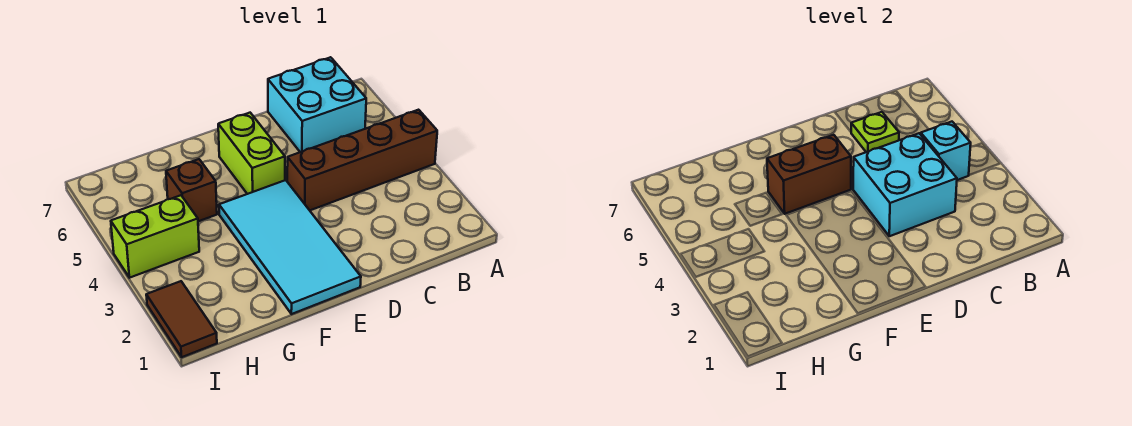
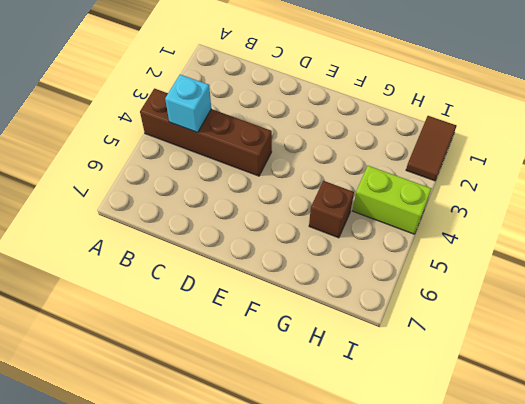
none -> cyan 2x2 brick [268,57,366,152]
none -> cyan 2x4 tile [219,180,361,314]

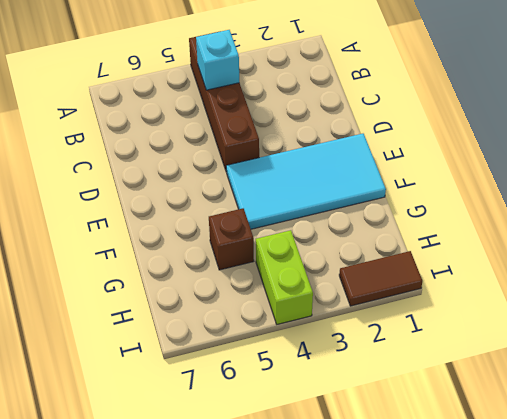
none -> cyan 2x2 brick [268,57,366,152]
none -> lime 1x2 brick [218,113,285,194]

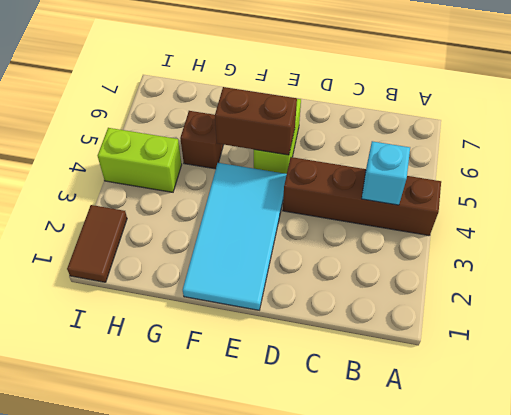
none -> cyan 2x2 brick [268,57,366,152]
none -> cyan 2x2 brick [853,133,957,236]

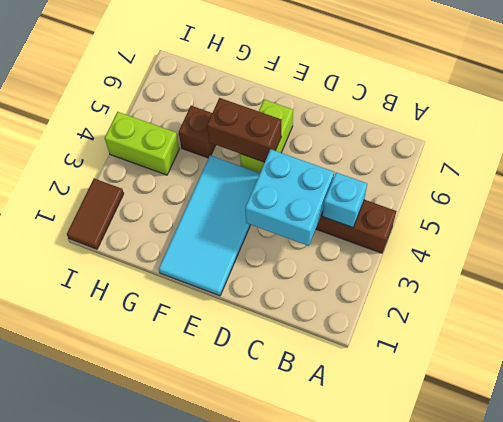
none -> cyan 2x2 brick [268,57,366,152]
none -> lime 1x1 plate [851,112,899,152]

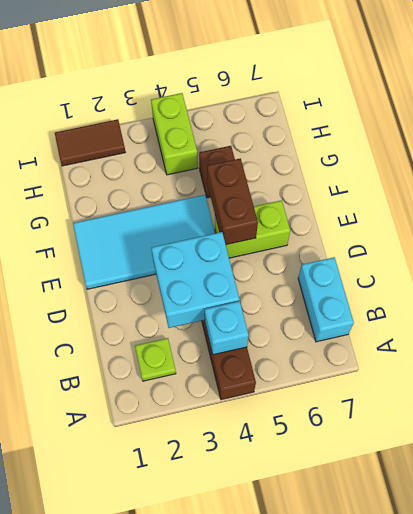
lime 1x1 plate [135,338,176,381] -> lime 1x1 plate moved to [851,112,899,152]
cyan 1x2 brick [298,257,354,342] -> cyan 2x2 brick [268,57,366,152]

